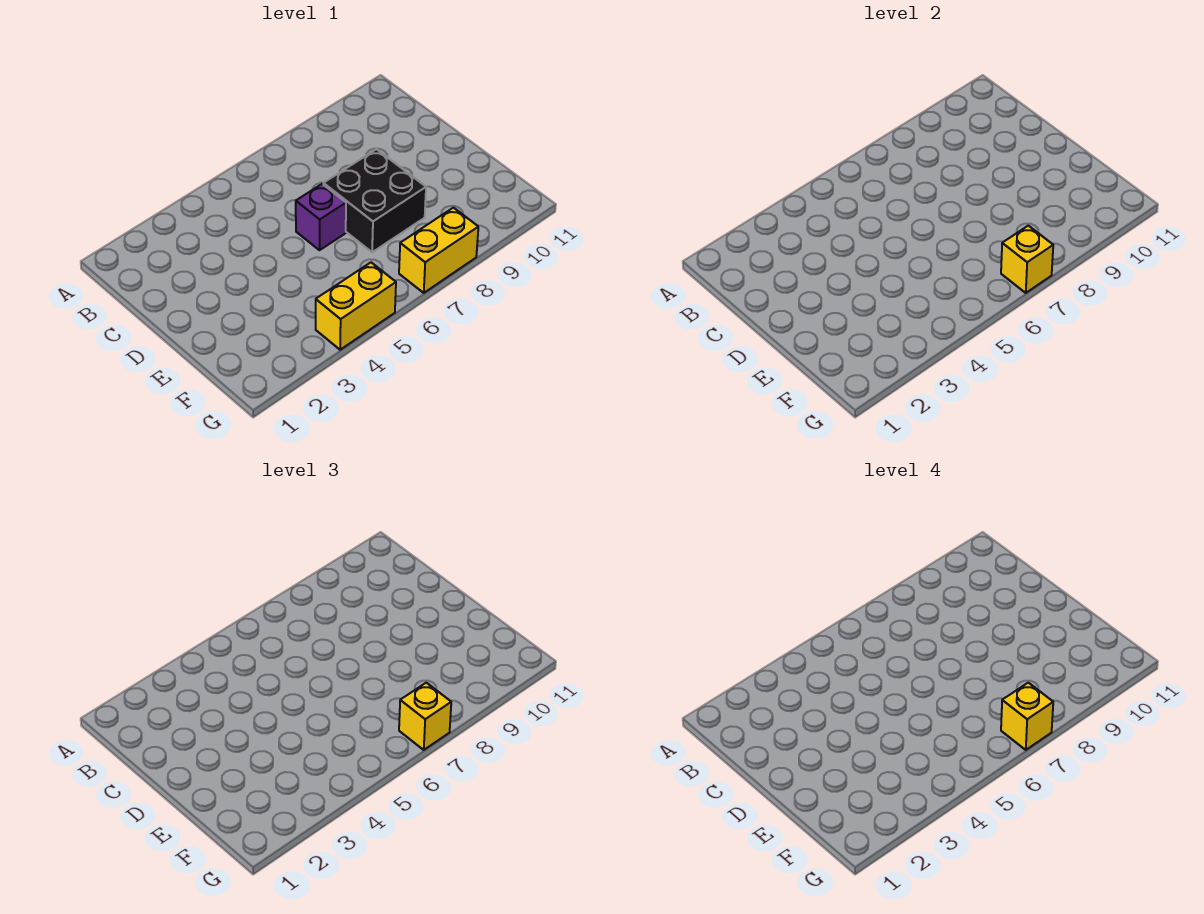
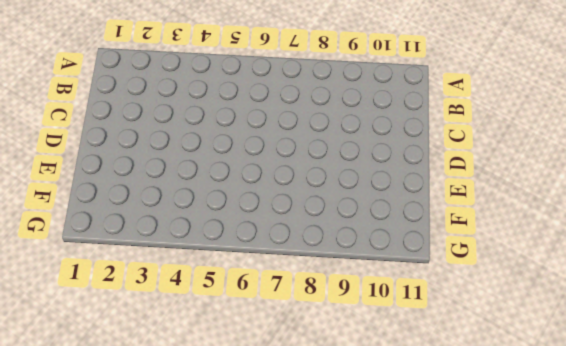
none -> purple 1x1 brick [296,184,346,250]
none -> black 2x2 brick [323,149,426,252]

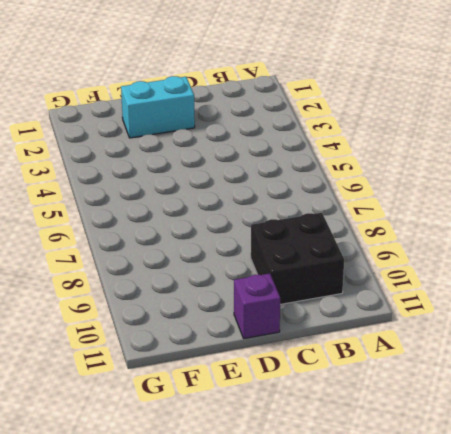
black 2x2 brick [251,213,344,305] -> black 2x2 brick moved to [323,149,426,252]
cyan 1x2 brick [121,76,195,138] -> none
purple 1x1 brick [234,273,280,339] -> purple 1x1 brick moved to [296,184,346,250]
none -> yellow 1x2 brick [316,263,396,350]
none -> yellow 1x2 brick [399,208,478,293]

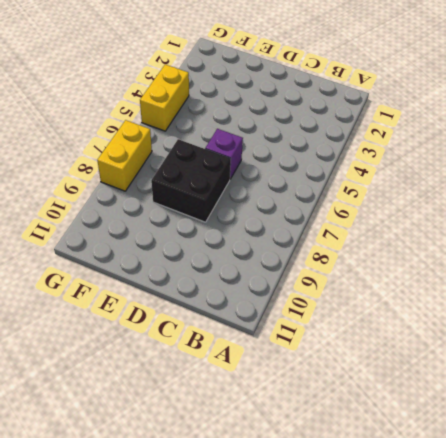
none -> yellow 1x1 brick [1001,226,1053,293]
none -> yellow 1x1 brick [399,683,451,750]

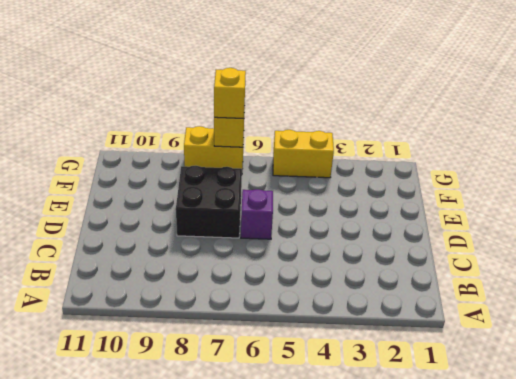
none -> yellow 1x1 brick [1001,683,1053,750]

